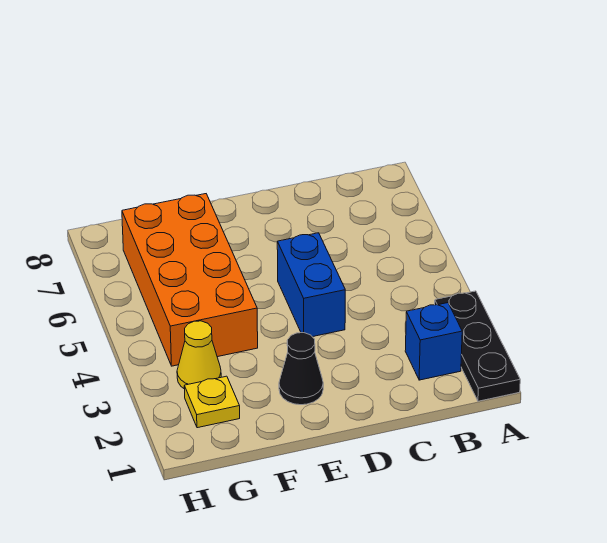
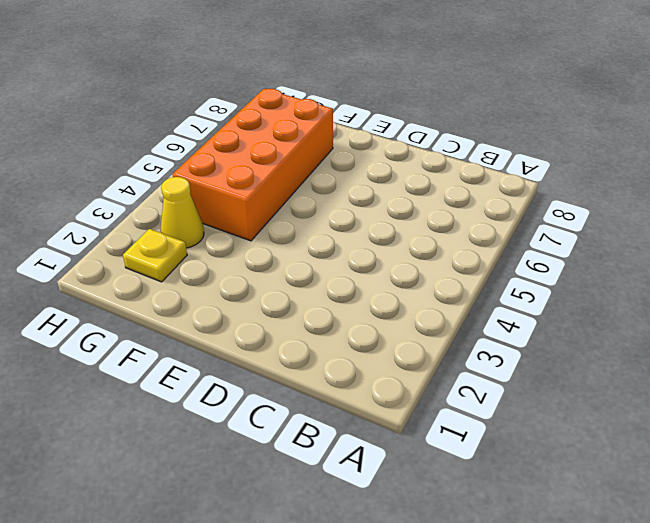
none -> black 1x3 plate [435,291,520,401]
none -> blue 1x1 brick [405,303,462,380]

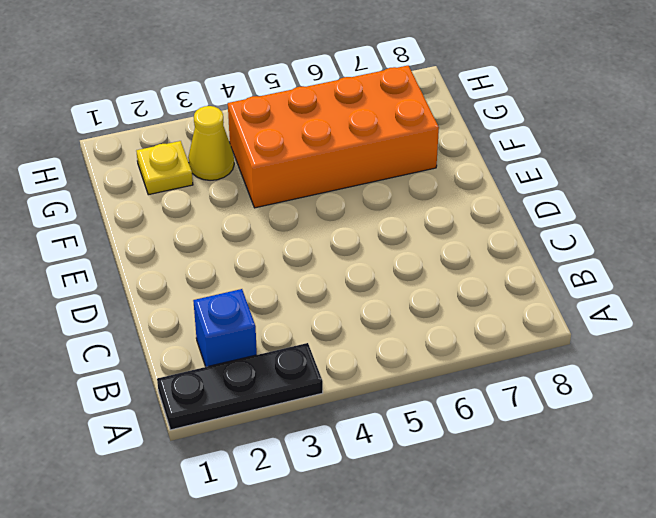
none -> blue 1x2 brick [277,233,345,337]
none -> black 1x1 cone [279,333,323,405]

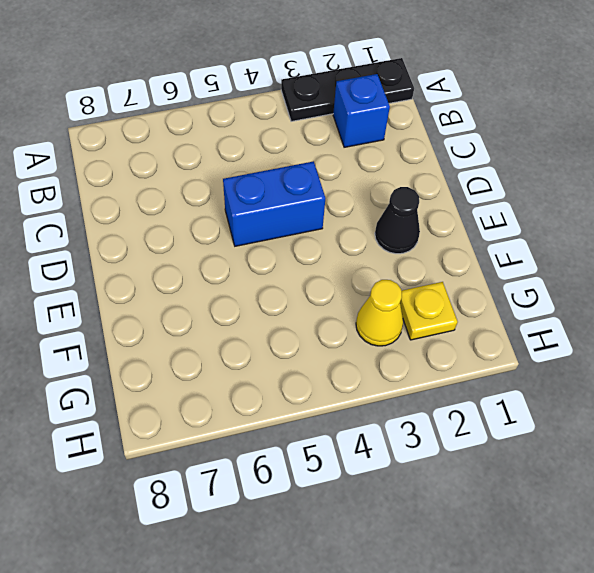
none -> orange 2x4 brick [122,194,258,366]

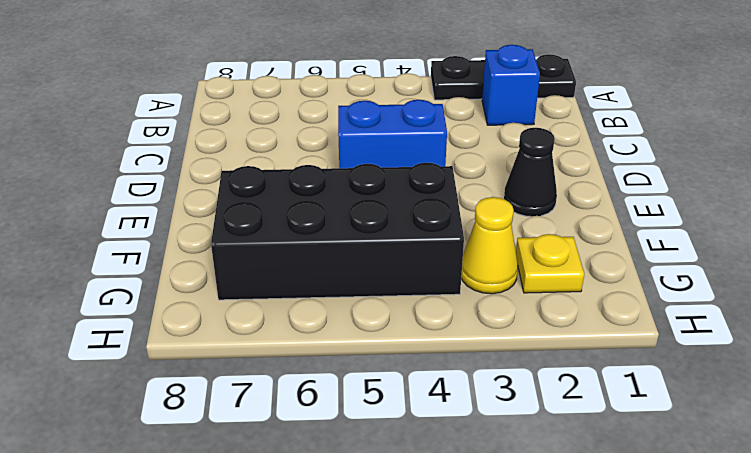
black 2x4 brick [211,163,464,300] -> orange 2x4 brick [122,194,258,366]

